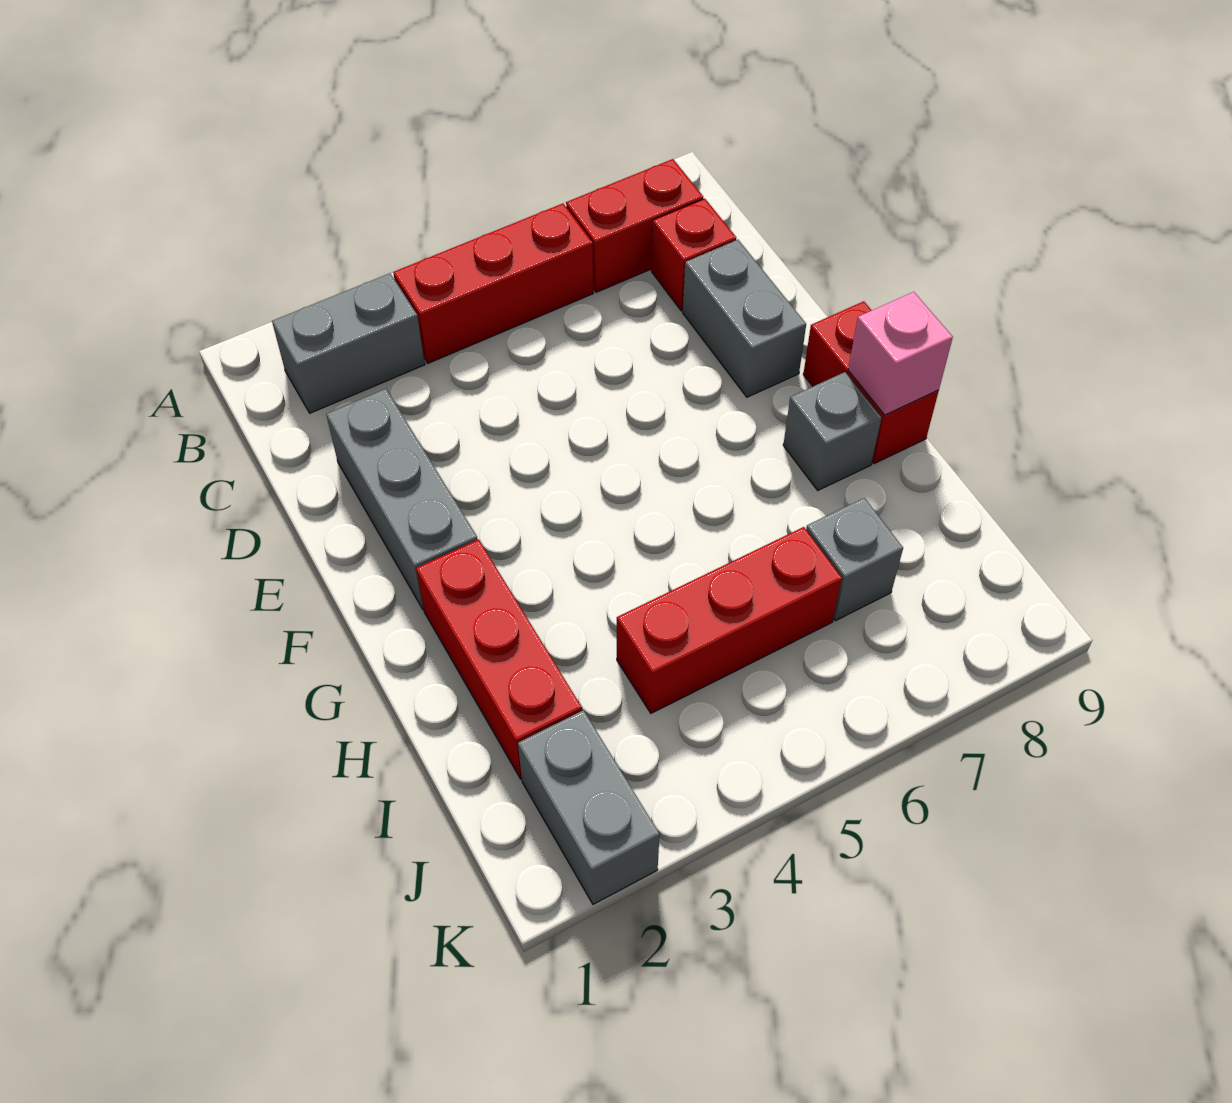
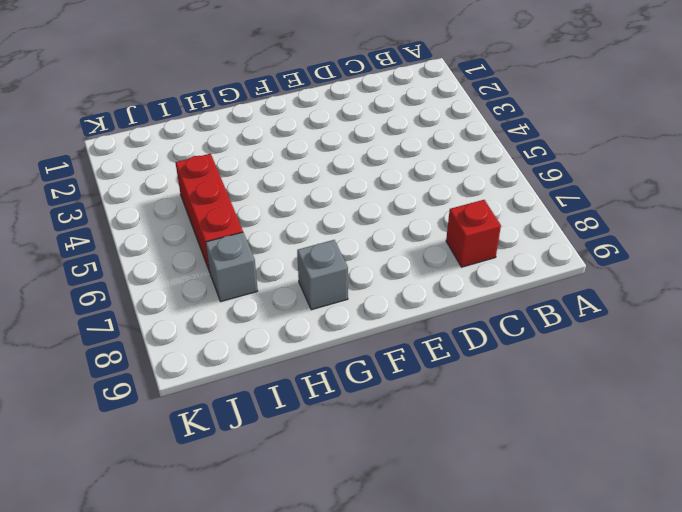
none -> grey 1x2 brick [272,273,425,413]
none -> red 1x3 brick [393,203,593,363]
none -> red 1x2 brick [566,159,703,292]

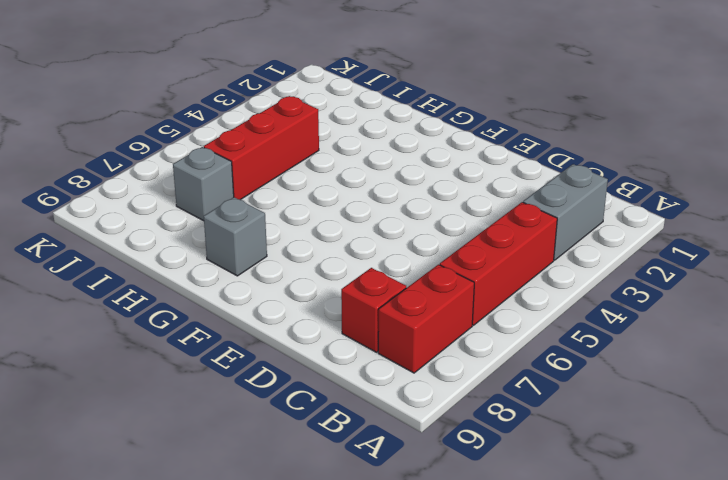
none -> grey 1x3 brick [326,389,478,610]
none -> grey 1x2 brick [683,240,806,397]
none -> red 1x2 brick [803,301,939,464]

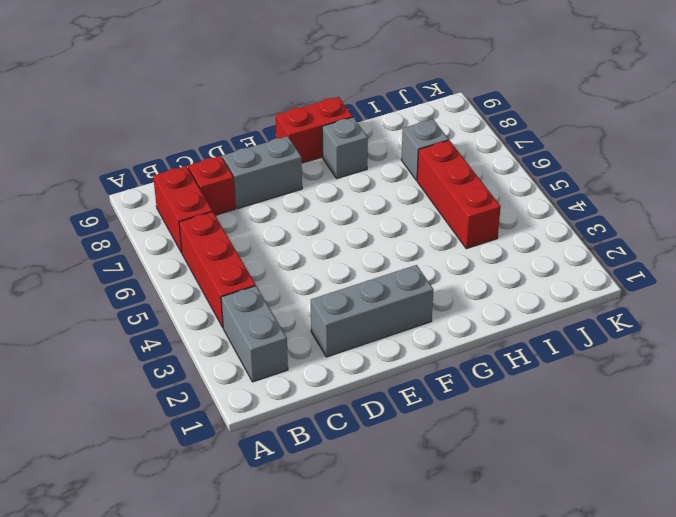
none -> red 1x3 brick [416,539,582,779]
none -> grey 1x2 brick [518,710,660,904]
none -> pink 1x1 brick [848,292,953,415]

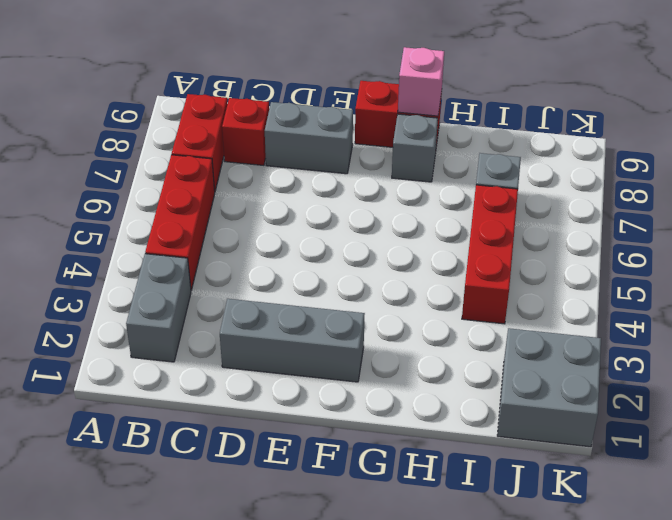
grey 2x2 brick [497,328,601,447] -> grey 1x2 brick [518,710,660,904]
none -> red 1x3 brick [416,539,582,779]

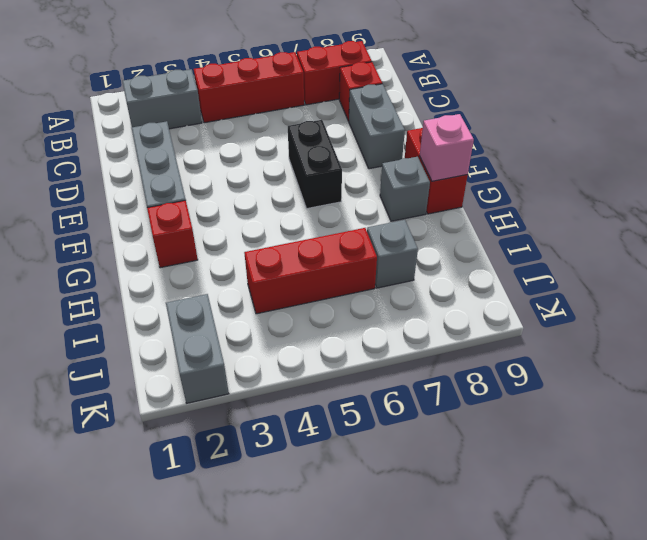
black 1x2 brick [288,120,342,209] -> none
red 1x1 brick [147,200,198,268] -> red 1x3 brick [416,539,582,779]

